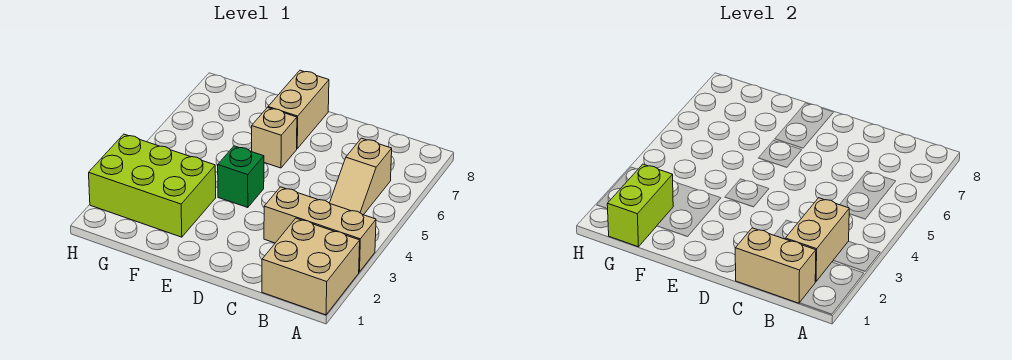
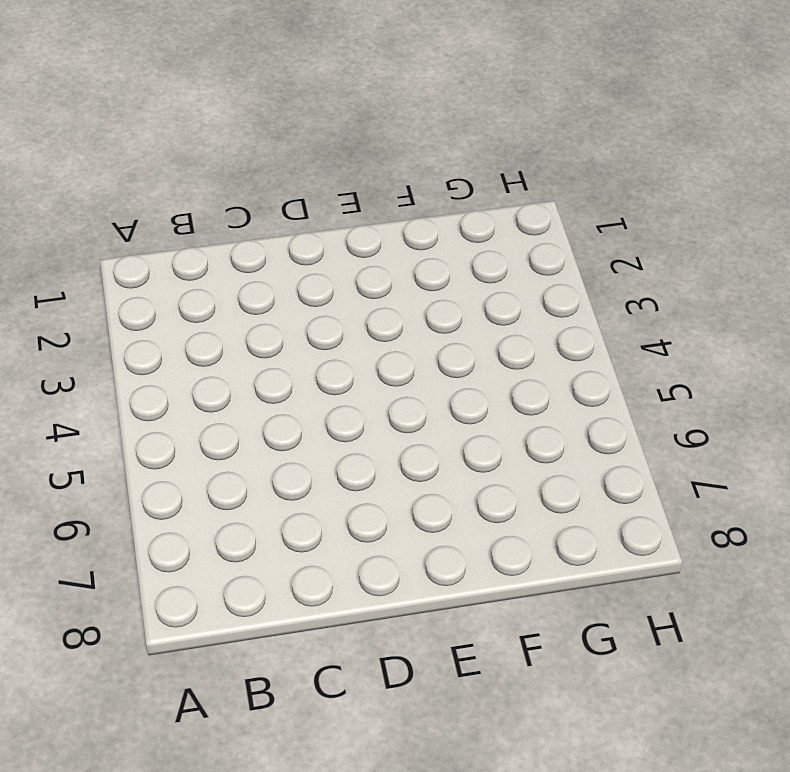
none -> tan 2x2 brick [262,218,360,315]
none -> tan 1x3 brick [264,187,376,272]

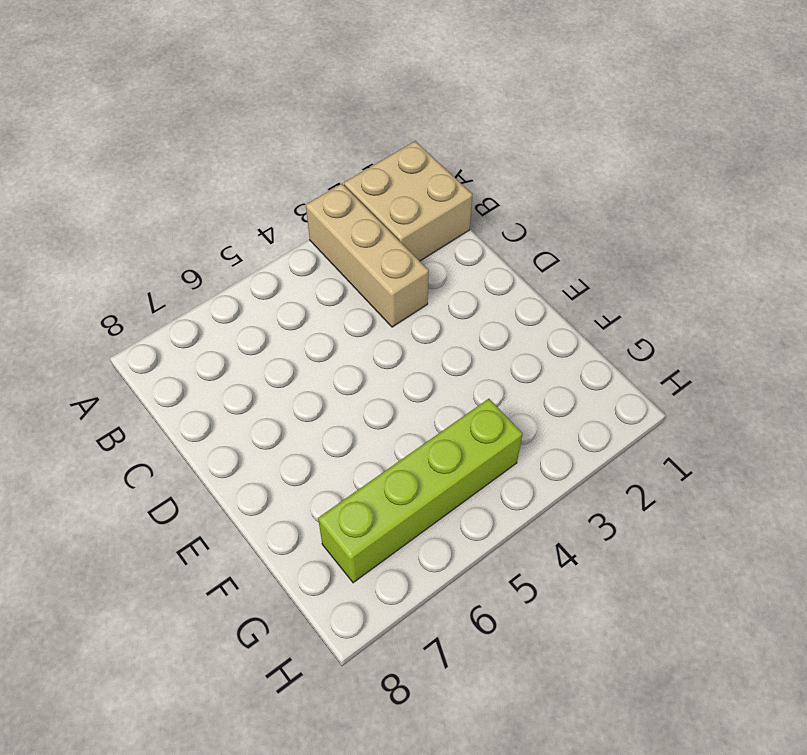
lime 1x4 brick [318,399,522,583] -> none
none -> tan 1x2 slope [330,138,392,215]
none -> green 1x1 brick [218,146,264,208]

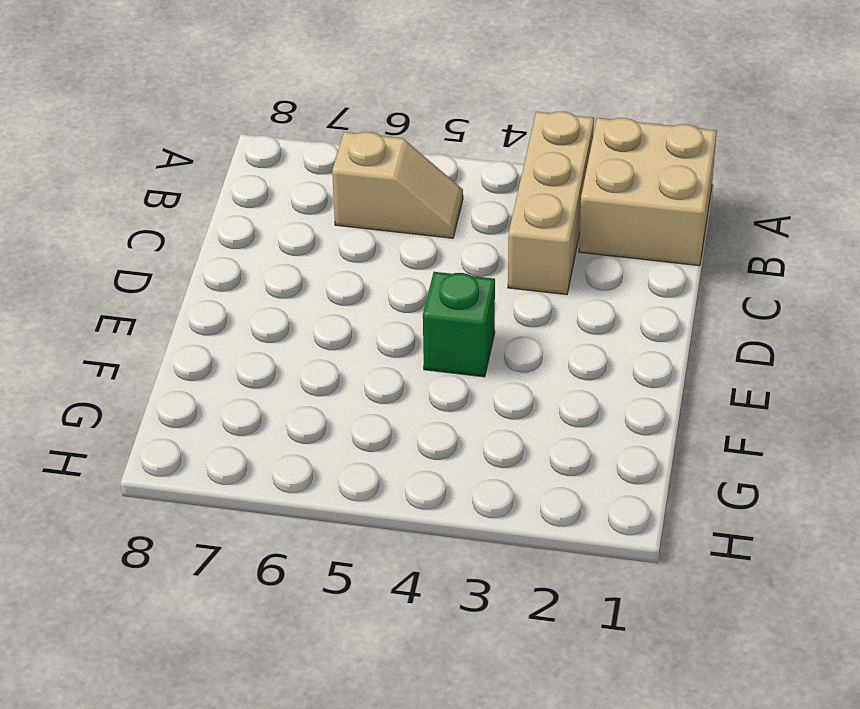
none -> tan 1x1 brick [252,108,297,168]
none -> tan 1x2 brick [268,70,329,149]

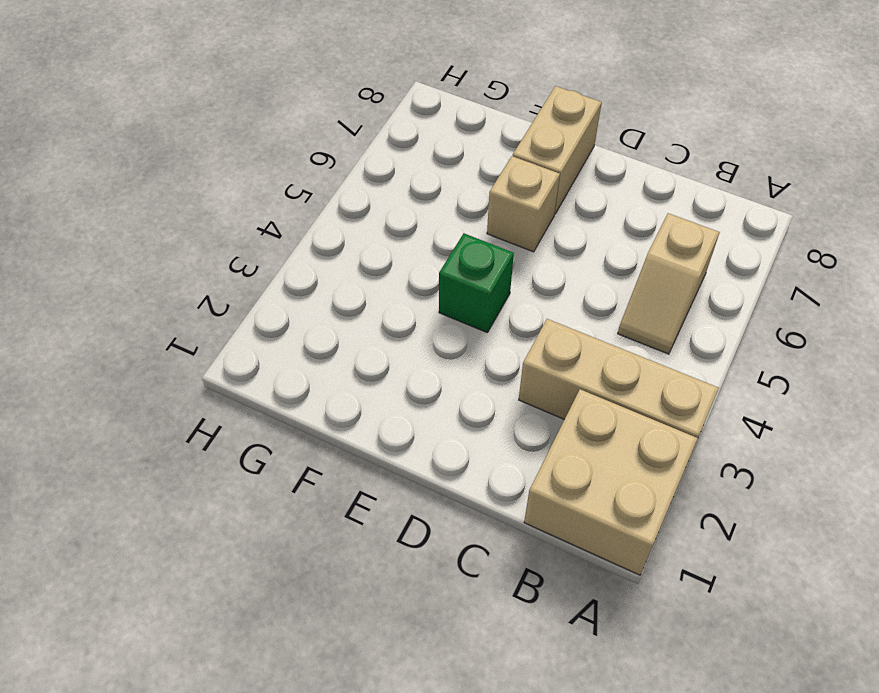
none -> lime 2x3 brick [89,134,216,237]
none -> tan 1x2 brick [735,228,816,303]

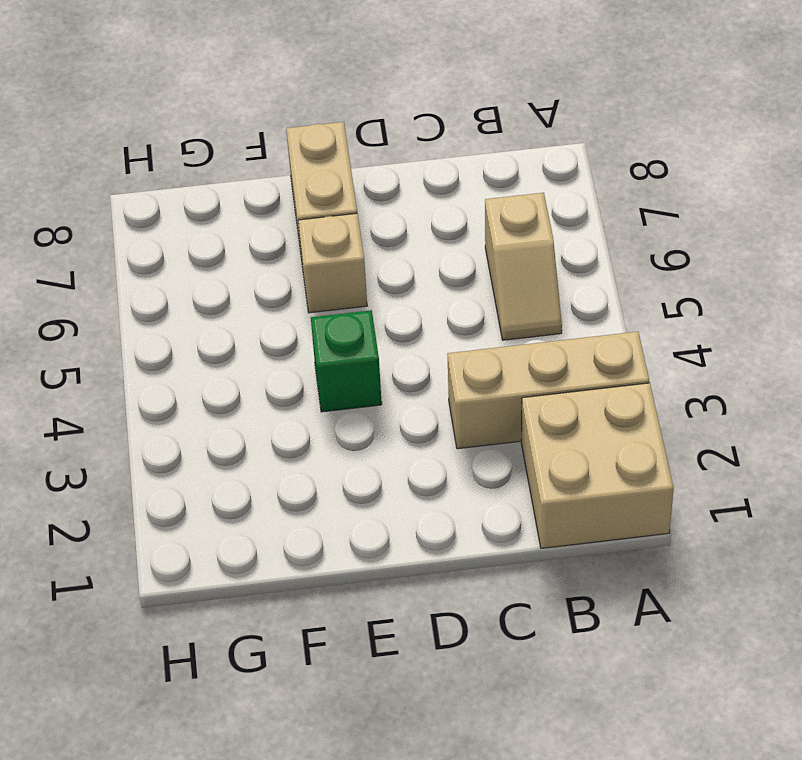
none -> lime 2x3 brick [89,134,216,237]
none -> tan 1x2 brick [735,228,816,303]

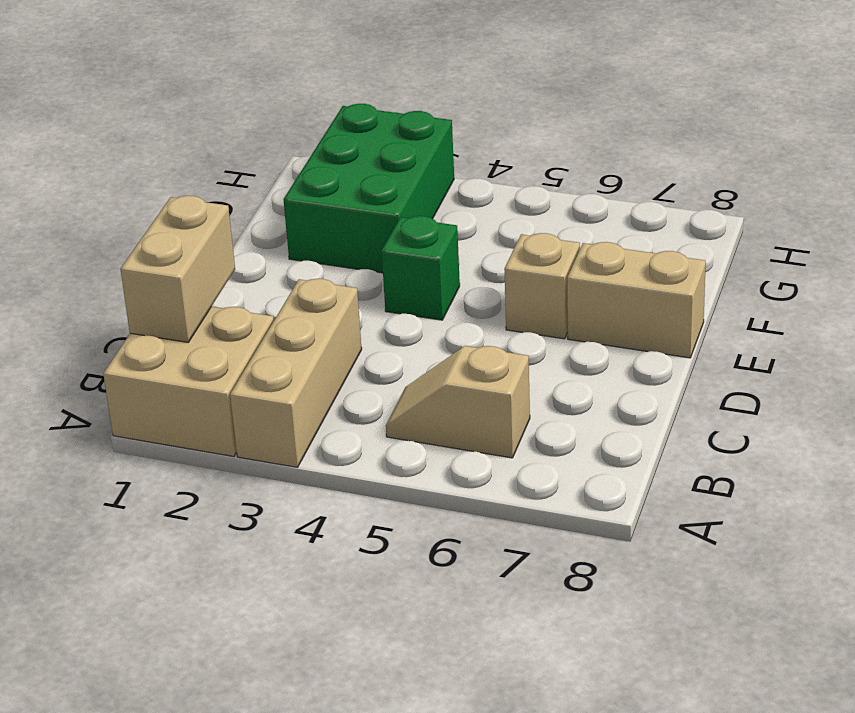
green 2x3 brick [283,104,454,273] -> lime 2x3 brick [89,134,216,237]
none -> tan 1x2 brick [785,198,849,282]
none -> lime 1x2 brick [607,164,673,247]

